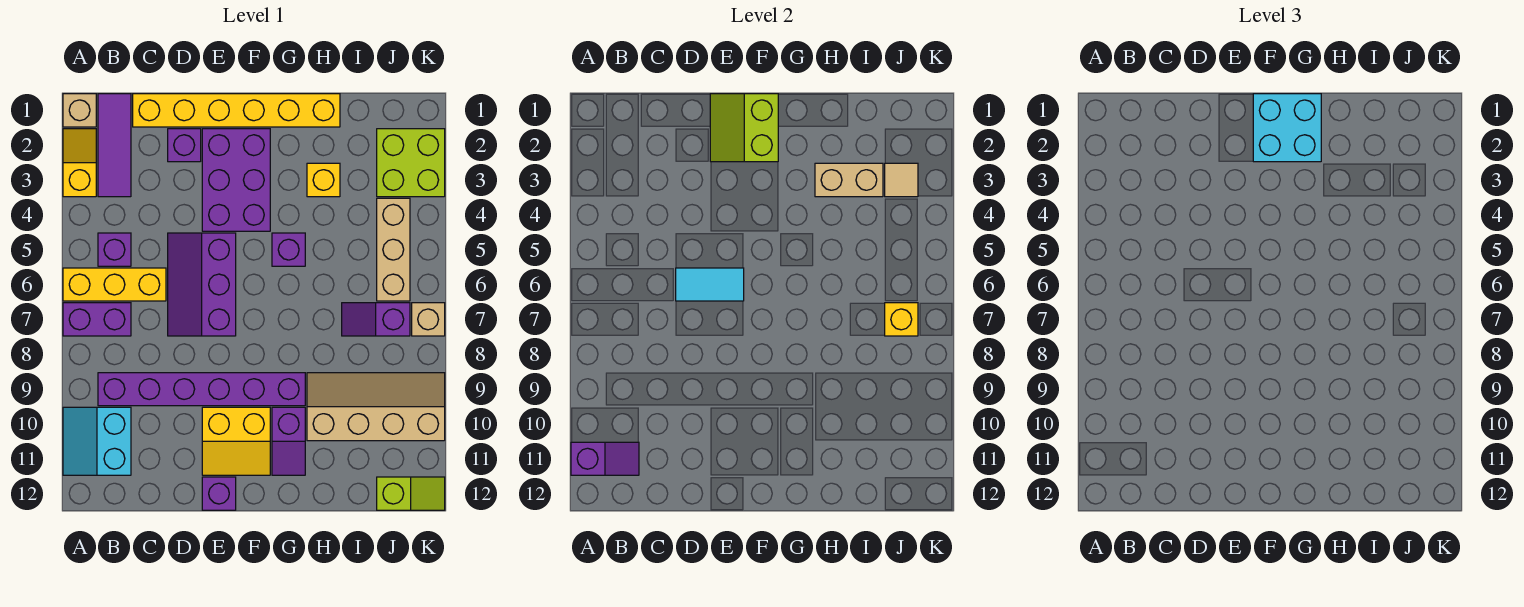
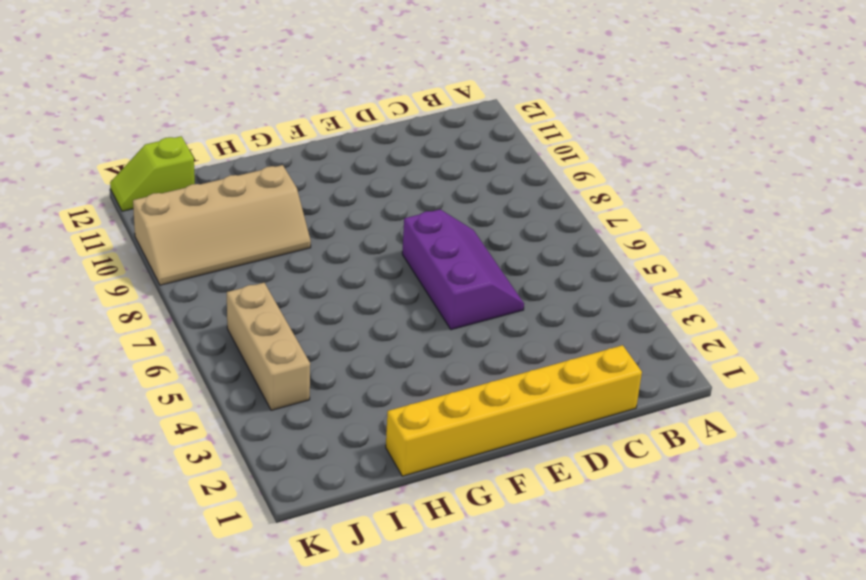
none -> tan 1x1 brick [63,94,96,127]
none -> yellow 1x2 slope [63,129,96,197]
none -> yellow 1x3 brick [63,268,166,301]
none -> purple 1x2 brick [63,303,131,336]

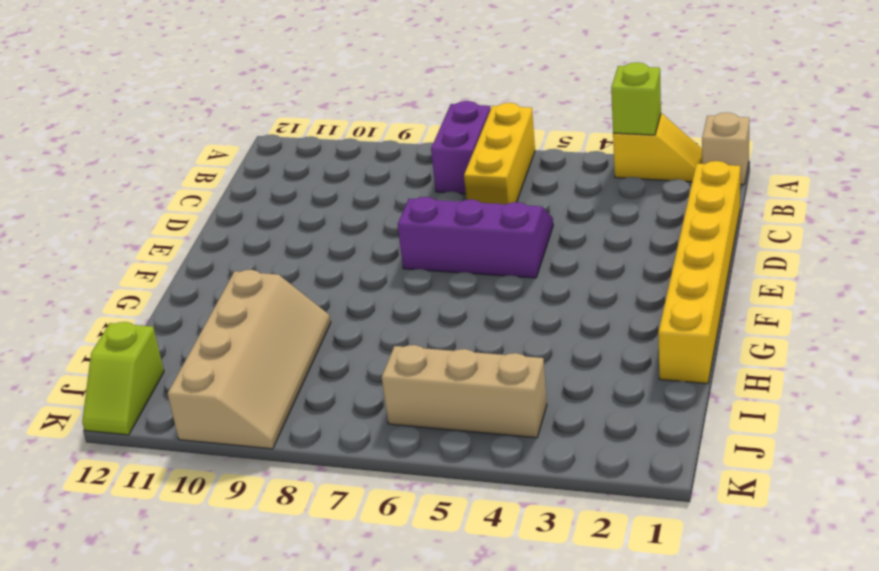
lime 1x1 brick [611,62,661,135] -> none
none -> cyan 2x2 slope [63,407,131,475]
none -> purple 1x3 tile [98,94,131,197]
none -> purple 1x1 brick [98,233,131,266]
none -> purple 1x6 brick [98,373,305,406]

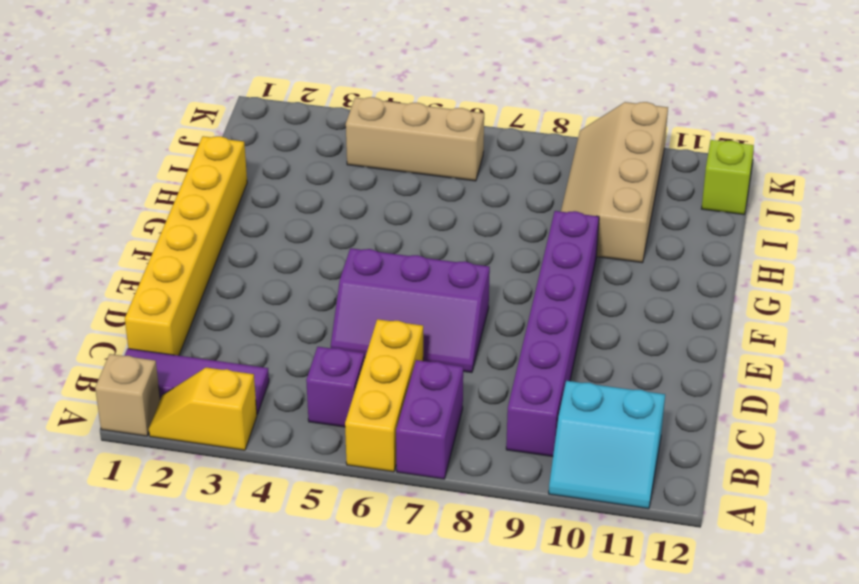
none -> purple 1x1 brick [168,129,201,162]
none -> purple 2x3 brick [202,129,270,231]
none -> yellow 2x2 slope [202,407,270,475]
none -> purple 1x1 brick [202,477,236,510]

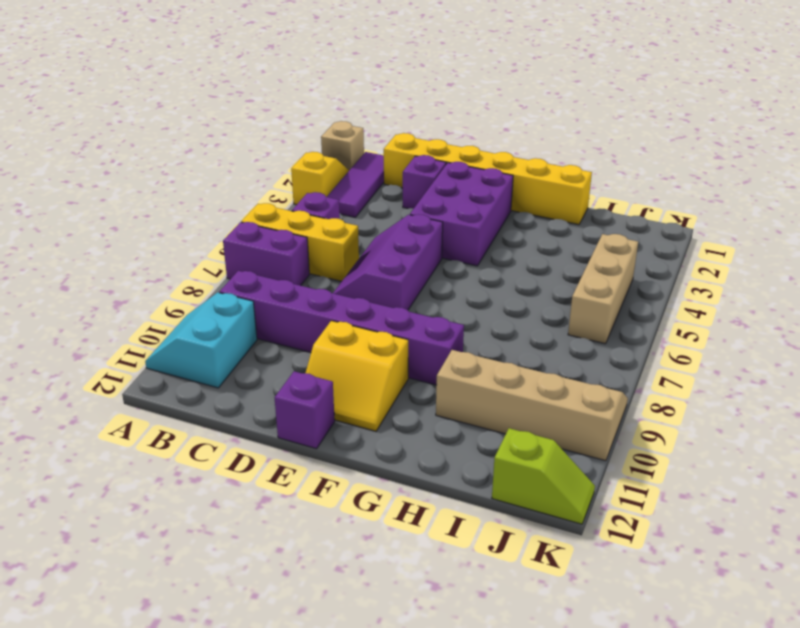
none -> purple 1x1 brick [272,233,305,266]
none -> purple 1x2 slope [272,407,305,475]
none -> yellow 1x1 brick [307,163,340,197]
none -> purple 1x2 slope [342,303,410,336]

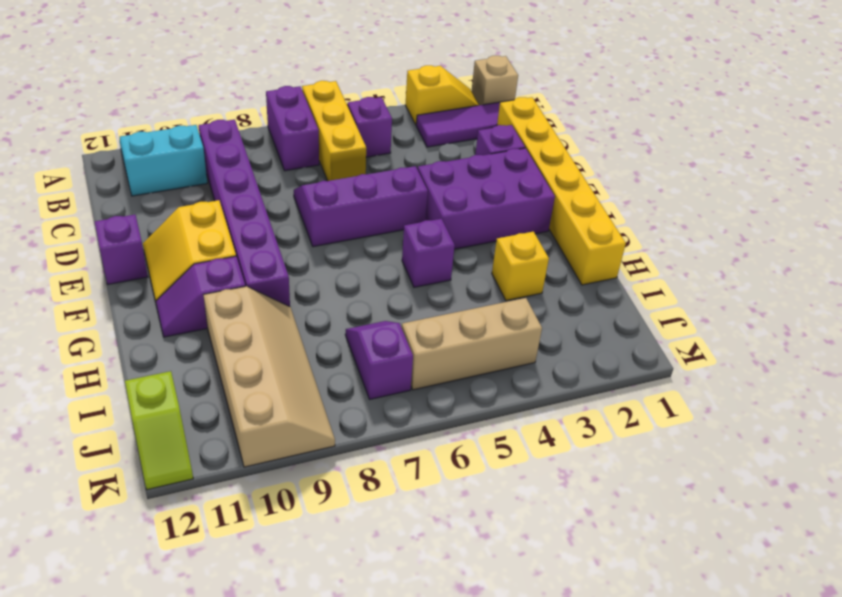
none -> lime 2x2 brick [377,129,445,197]
none -> tan 1x1 brick [412,303,445,336]
none -> purple 1x2 slope [571,442,639,475]
none -> cyan 1x2 tile [676,268,744,301]

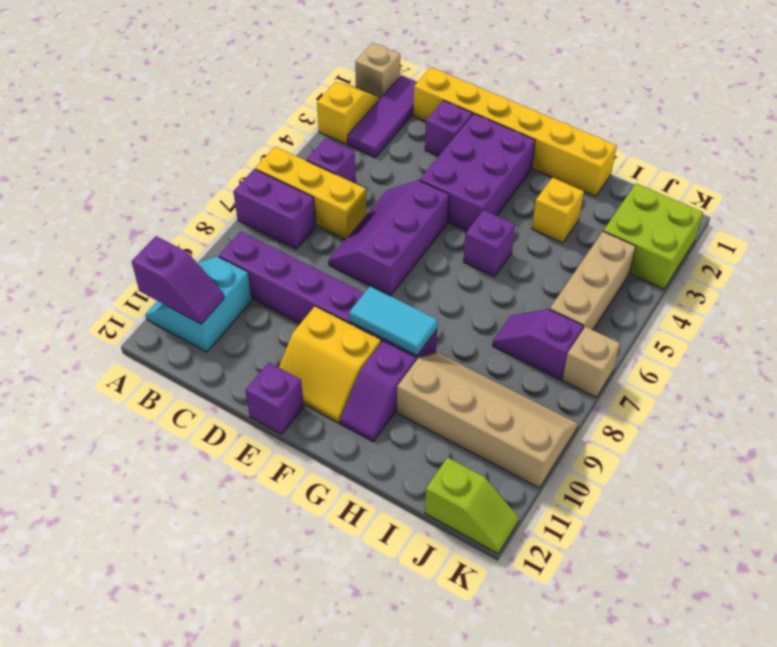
cyan 1x2 tile [349,286,438,356] -> cyan 1x2 tile moved to [676,268,744,301]
none -> lime 2x2 slope [710,94,778,162]
none -> tan 1x2 brick [815,163,883,197]
none -> tan 1x1 tile [885,163,918,197]
none -> yellow 1x1 brick [885,303,918,336]

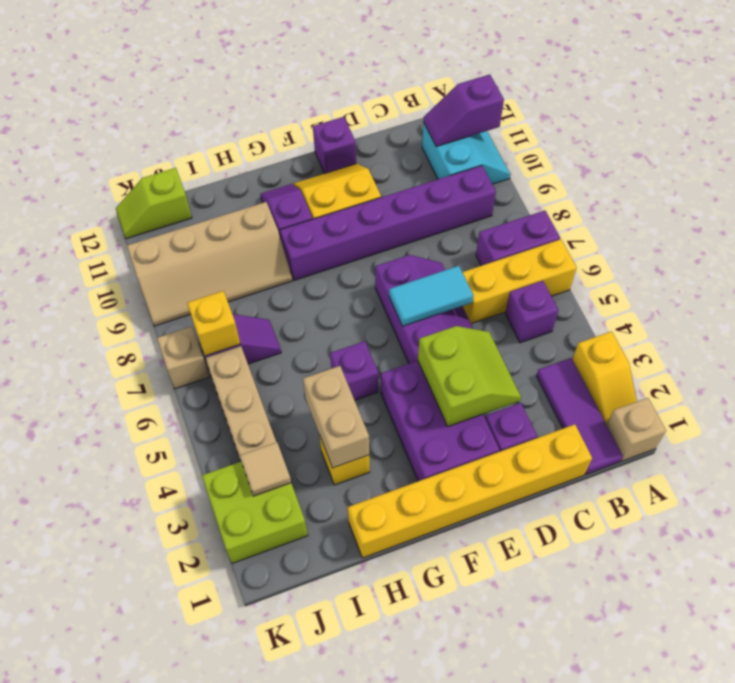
lime 2x2 slope [418,326,521,427] -> lime 2x2 slope moved to [710,94,778,162]
tan 1x2 brick [303,366,369,468] -> tan 1x2 brick turned to [815,163,883,197]
none -> cyan 2x2 brick [1253,94,1321,162]

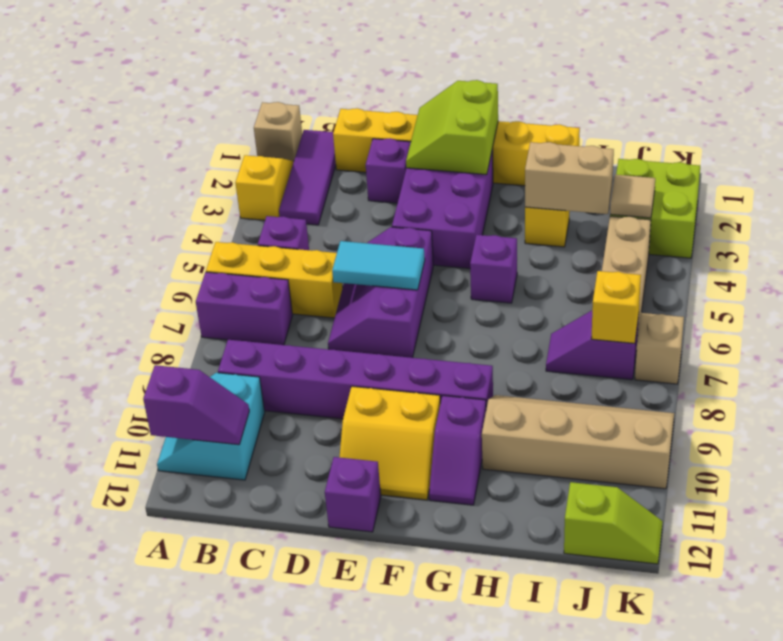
none -> cyan 2x2 brick [1253,94,1321,162]

